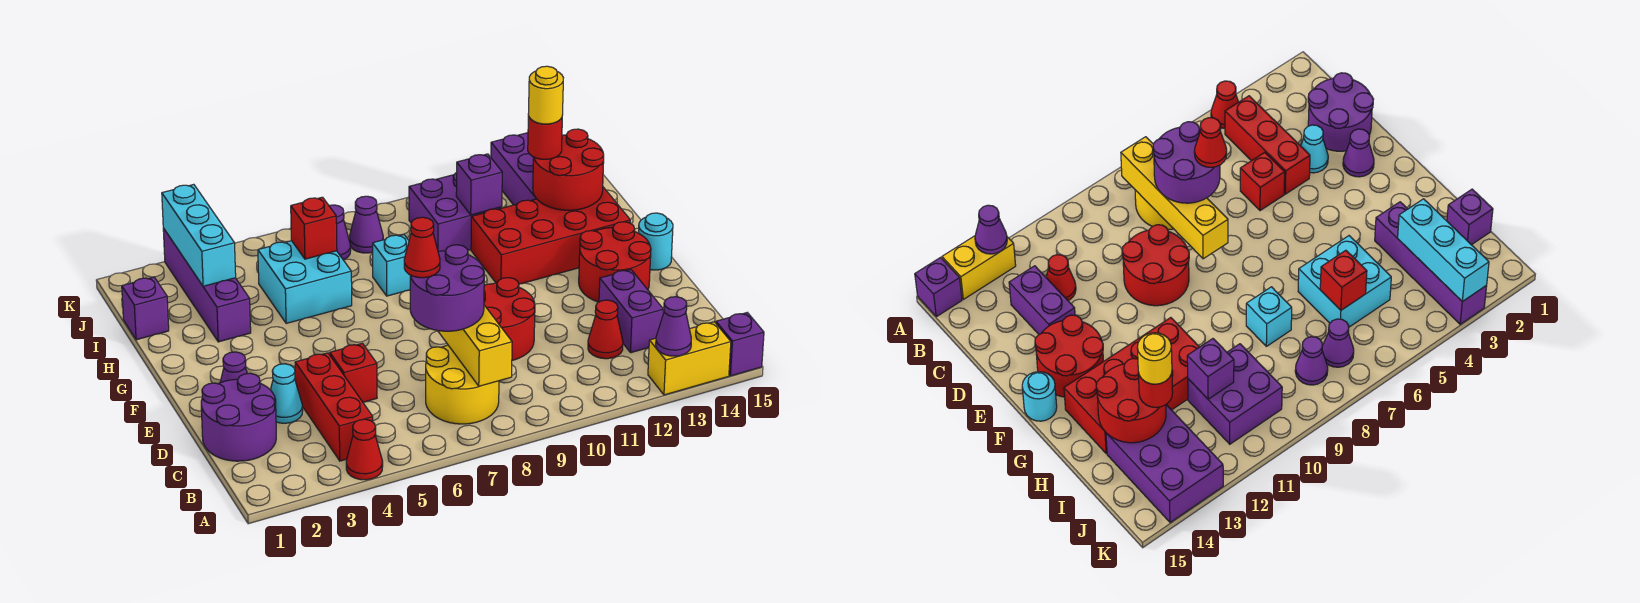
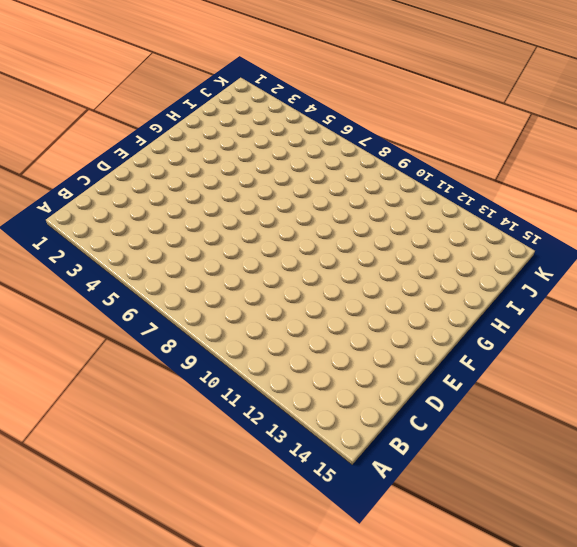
none -> red 1x1 cone [346,419,383,480]
none -> yellow 1x2 brick [648,322,731,395]
none -> purple 1x1 brick [716,313,764,376]
none -> red 1x3 brick [295,353,373,461]

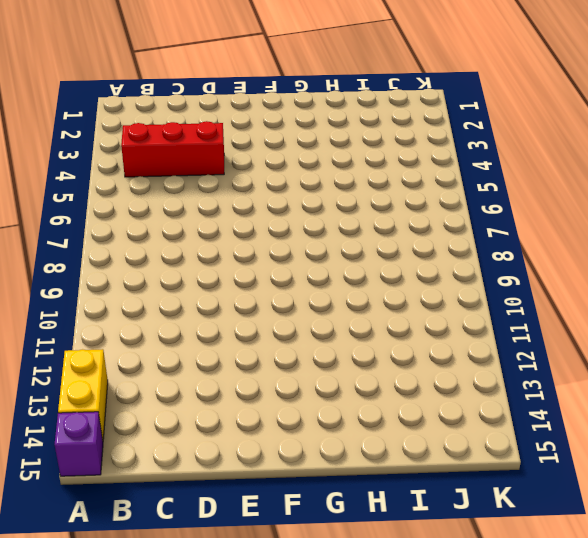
none -> red 1x1 cone [346,419,383,480]
none -> yellow 2x2 round brick [426,345,499,424]
none -> purple 2x2 round brick [201,373,276,461]
none -> red 1x1 cone [588,300,623,359]

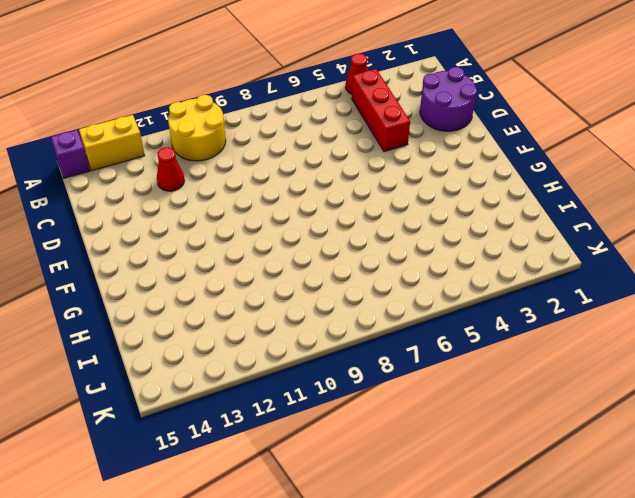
yellow 2x2 round brick [168,95,226,161] -> yellow 2x2 round brick moved to [426,345,499,424]
none -> purple 1x2 brick [599,270,663,353]
none -> cyan 1x1 cone [271,364,303,423]
none -> red 1x1 brick [330,343,377,402]
none -> red 2x2 round brick [484,278,535,360]

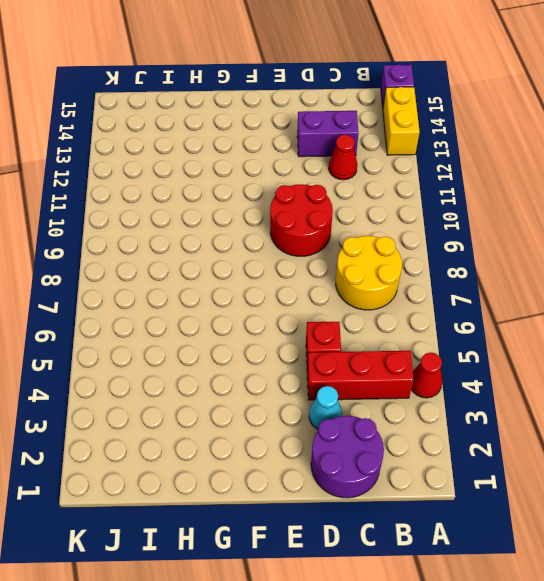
none -> purple 1x1 cone [220,352,247,383]
none -> red 2x2 round brick [579,222,651,302]
none -> cyan 1x1 round brick [639,213,673,270]
none -> red 2x4 brick [471,187,630,284]

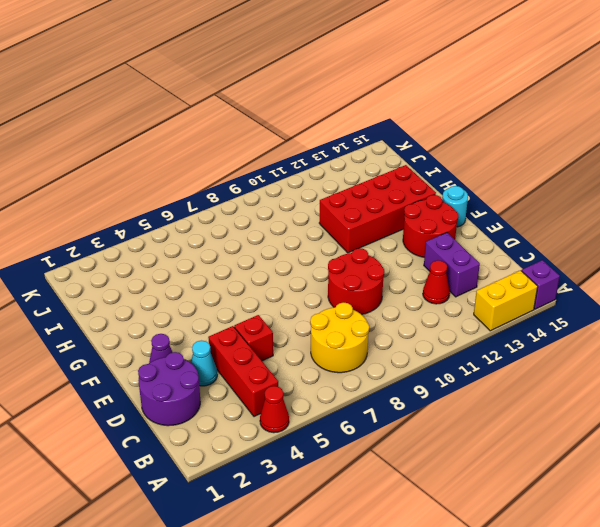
none -> purple 1x4 brick [163,228,251,342]
none -> cyan 2x2 brick [258,241,352,323]
none -> cyan 1x1 brick [373,234,410,296]
none -> purple 1x1 brick [122,277,169,340]

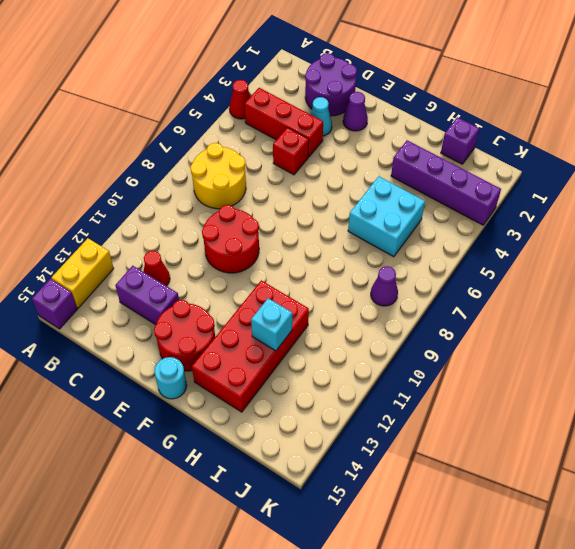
cyan 1x1 brick [251,298,292,351] -> cyan 1x1 brick moved to [373,234,410,296]
none -> purple 2x2 brick [409,173,502,251]
none -> purple 2x3 brick [491,133,536,205]
none -> purple 1x1 cone [329,205,351,260]
none -> purple 1x1 cone [656,297,691,356]

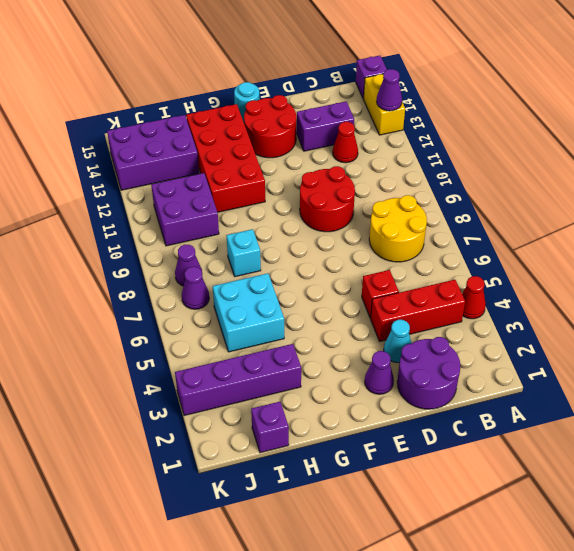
none -> yellow 1x4 brick [438,305,512,386]
none -> red 2x2 round brick [533,129,604,210]
none -> cyan 1x3 brick [162,184,236,286]
none -> red 1x1 brick [291,197,337,259]

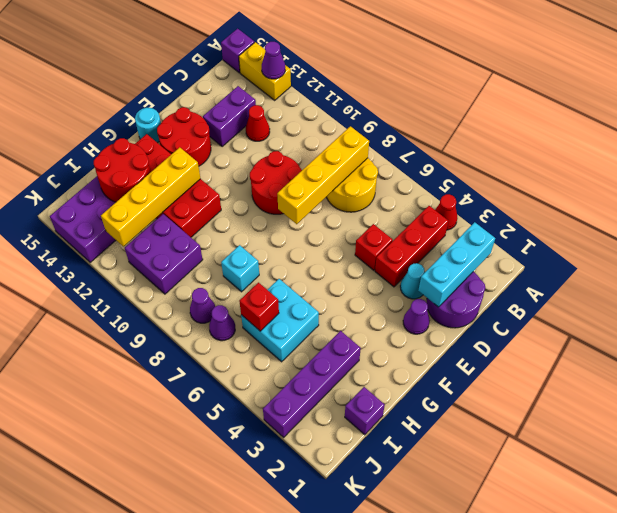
cyan 1x3 brick [418,222,495,307] -> cyan 1x3 brick moved to [162,184,236,286]
yellow 1x4 brick [101,147,200,247] -> none
none -> purple 1x1 brick [456,154,502,215]
none -> purple 2x2 round brick [410,245,484,331]
none -> red 1x1 round brick [528,116,562,159]
none -> red 1x1 cone [404,217,440,278]

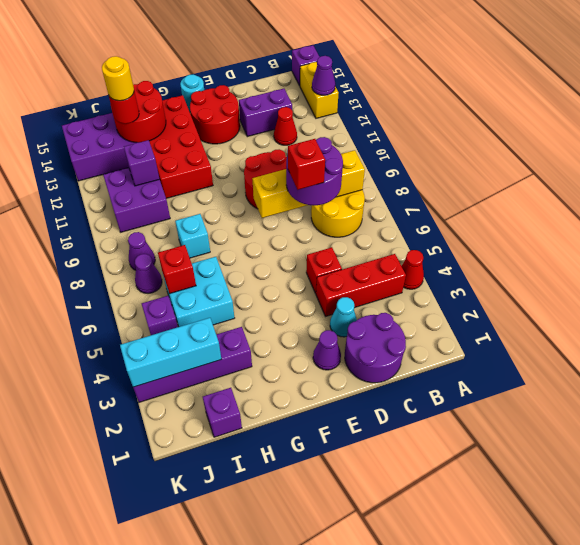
red 1x1 brick [288,139,325,190] -> red 1x1 cone [404,217,440,278]
purple 1x1 brick [142,296,178,335] -> none

